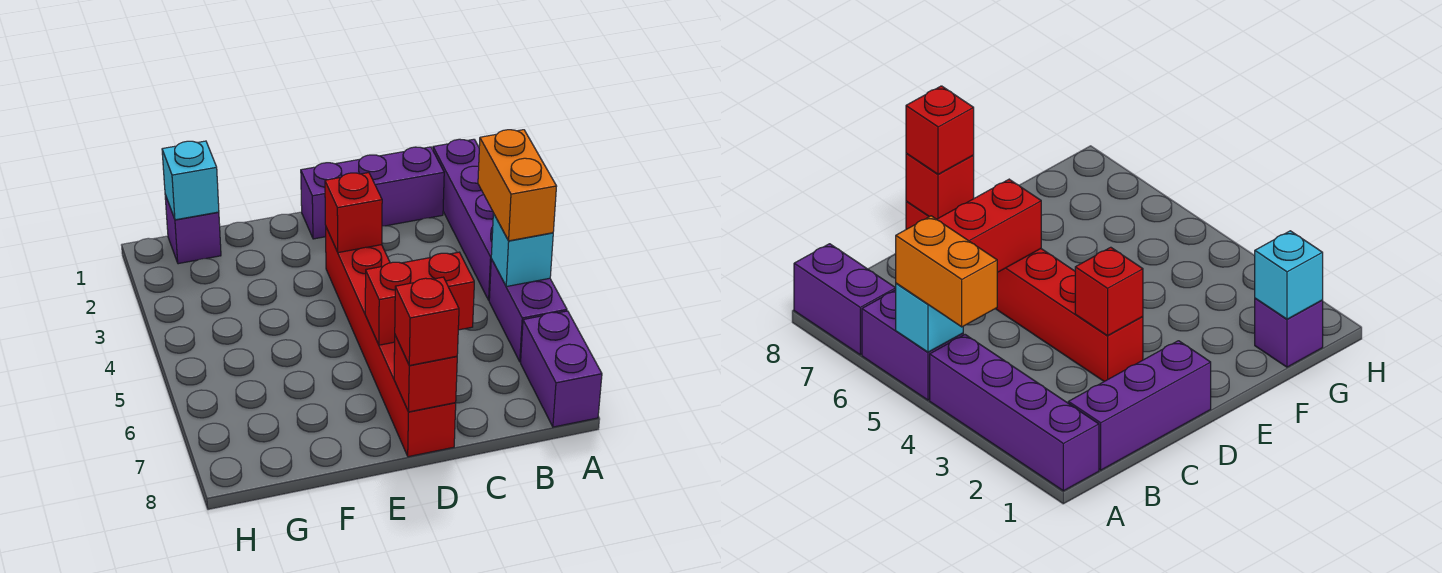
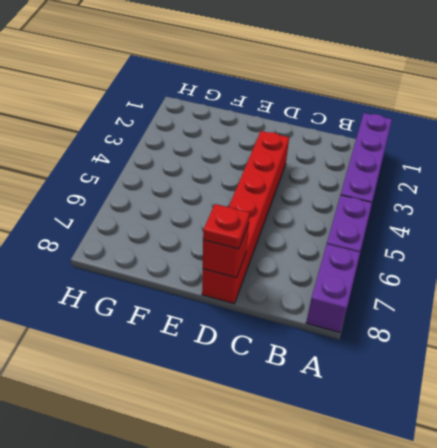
red 1x1 plate [203,204,250,249] -> red 1x1 brick [395,277,459,365]
none -> purple 1x3 brick [301,147,444,239]
none -> purple 1x1 brick [165,195,221,264]
none -> cyan 1x1 brick [491,213,553,287]

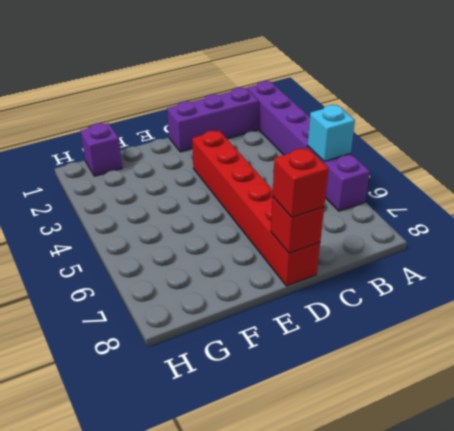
none -> purple 1x2 brick [521,311,602,427]
none -> red 1x2 brick [365,252,474,345]
none -> red 1x1 brick [325,173,382,253]

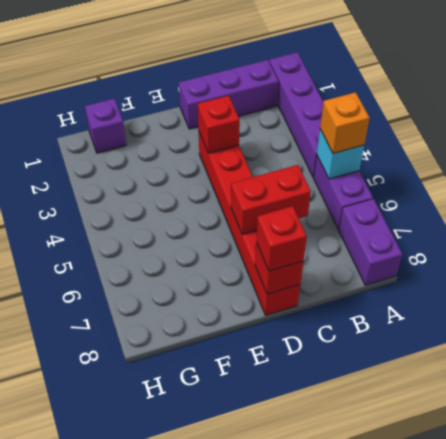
orange 1x1 brick [320,92,370,153] -> orange 1x2 brick [478,130,557,241]
none -> cyan 1x1 brick [162,141,219,220]

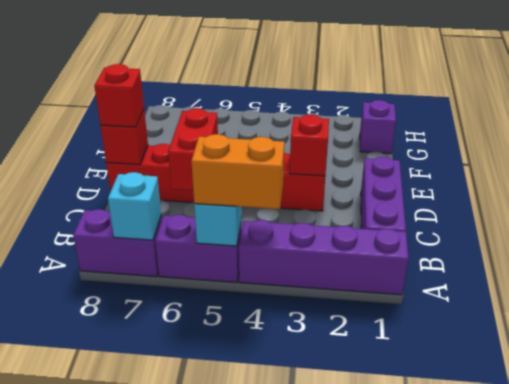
cyan 1x1 brick [108,172,161,240] -> cyan 1x1 brick moved to [162,141,219,220]

